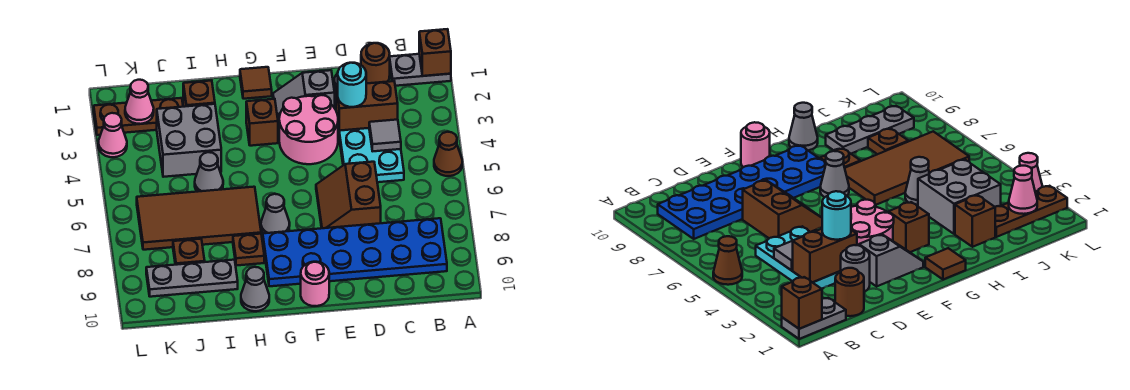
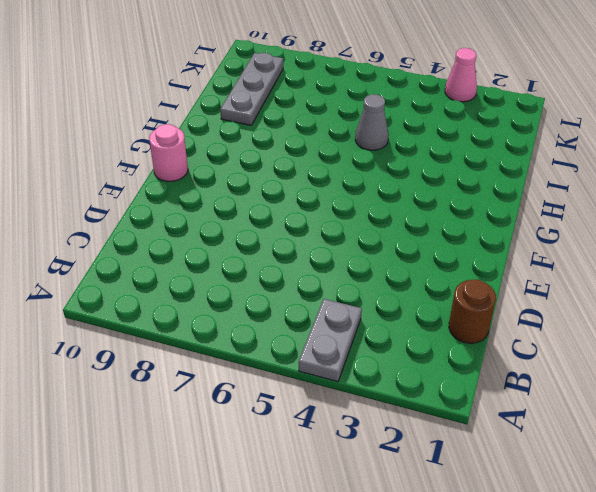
grey 1x2 plate [299,299,362,382] -> grey 1x2 plate moved to [390,54,451,86]
none -> brown 1x1 cone [434,132,462,176]
none -> blue 2x6 plate [263,218,447,286]
none -> cyan 2x3 plate [336,111,404,182]

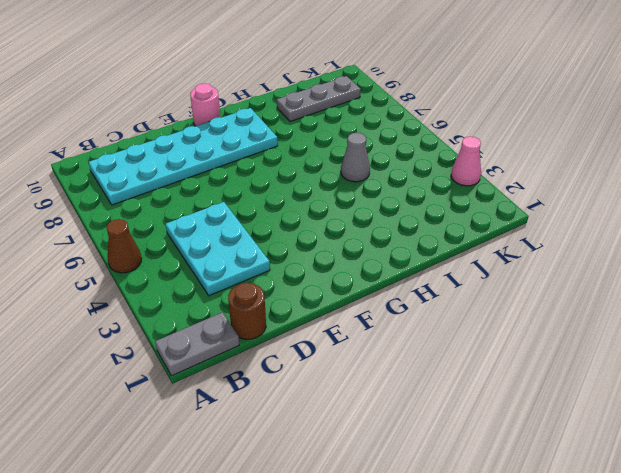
cyan 2x6 plate [89,108,278,205] -> blue 2x6 plate [263,218,447,286]
none -> grey 1x1 round brick [841,245,870,292]
none -> brown 2x2 slope [316,162,381,228]
none -> grey 1x2 slope [273,70,335,120]

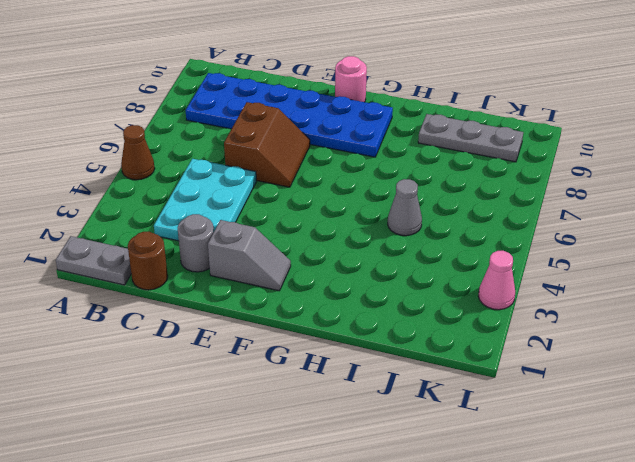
none -> pink 2x2 round brick [279,95,338,164]
none -> brown 1x1 tile [240,67,272,99]
none -> brown 1x1 brick [246,99,278,146]

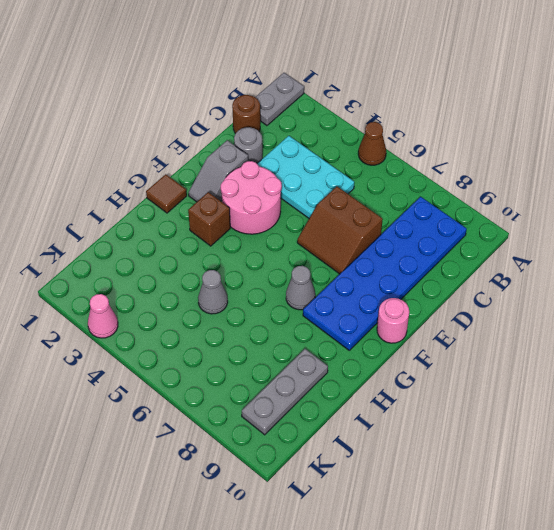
none -> brown 2x4 tile [137,187,261,250]
none -> brown 1x1 plate [233,234,264,266]
none -> grey 1x1 cone [241,267,269,311]

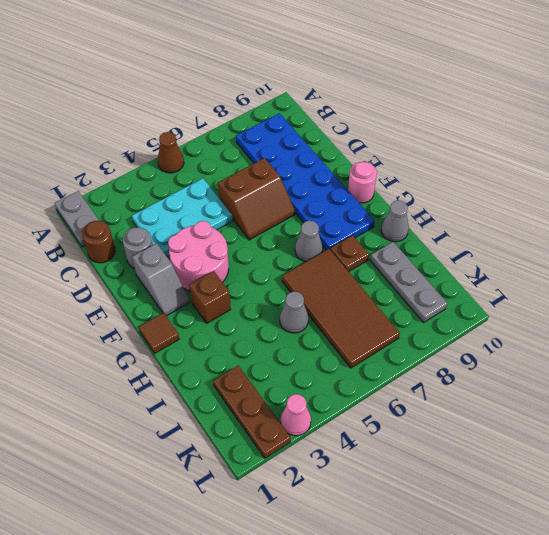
none -> brown 1x1 brick [183,81,215,107]
none -> grey 2x2 brick [157,104,221,177]
none -> brown 1x1 plate [173,239,205,265]

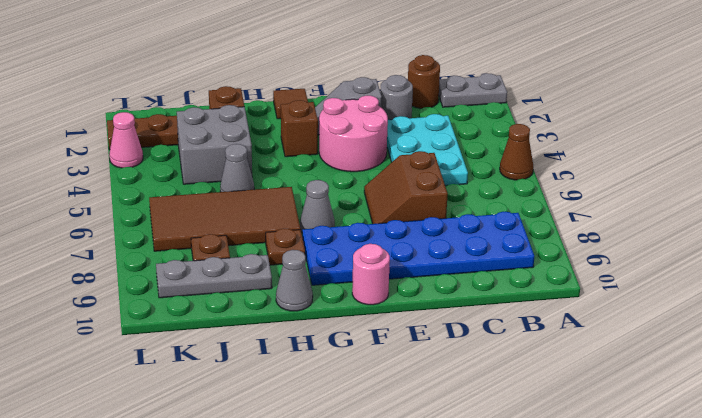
none -> brown 1x1 brick [419,29,451,76]
none -> brown 1x2 brick [336,81,398,131]
none -> grey 1x1 tile [369,120,401,151]

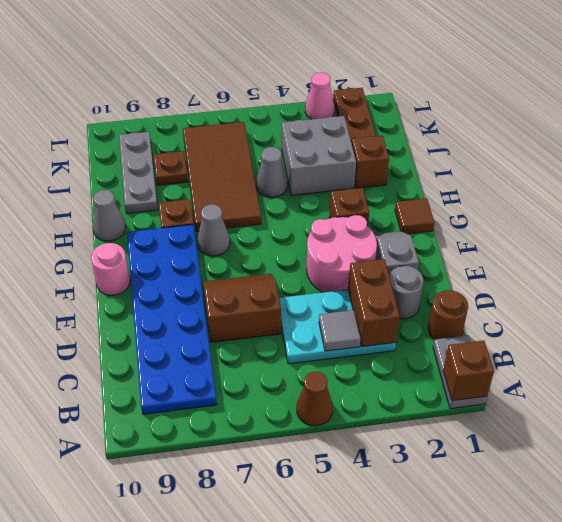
none -> pink 1x1 cone [125,80,154,124]
none -> cyan 1x1 round brick [338,63,366,107]

